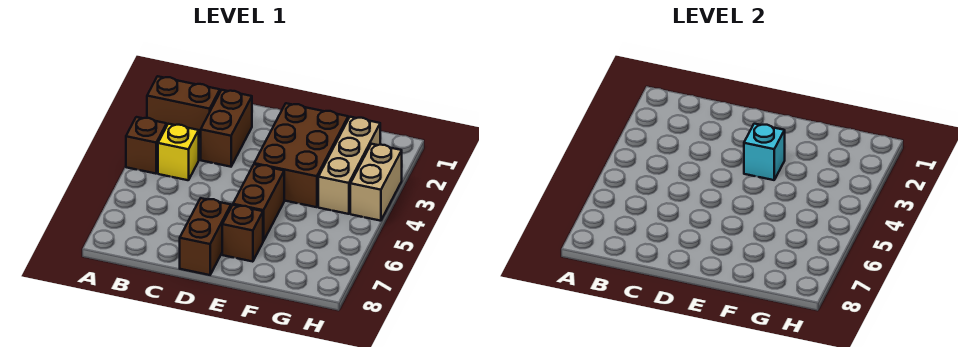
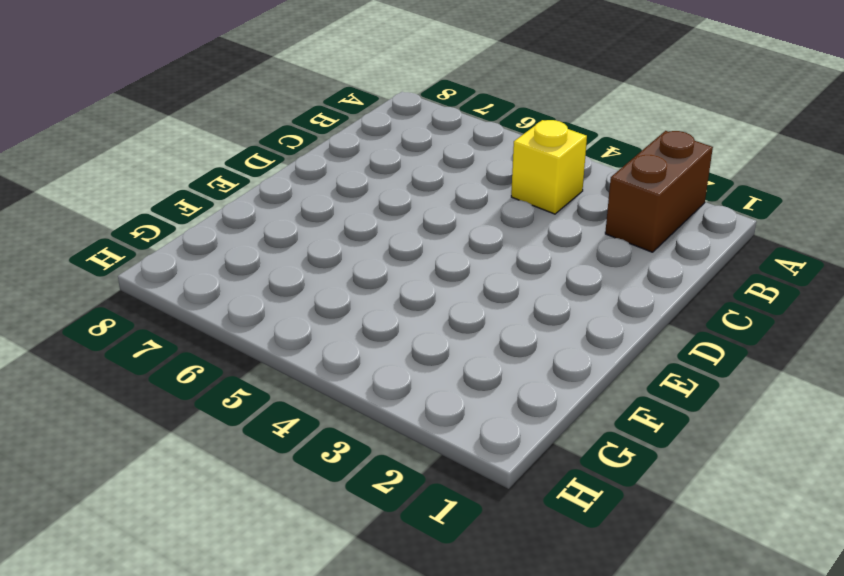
none -> brown 1x1 brick [126,117,167,174]
none -> brown 1x2 brick [201,90,252,167]

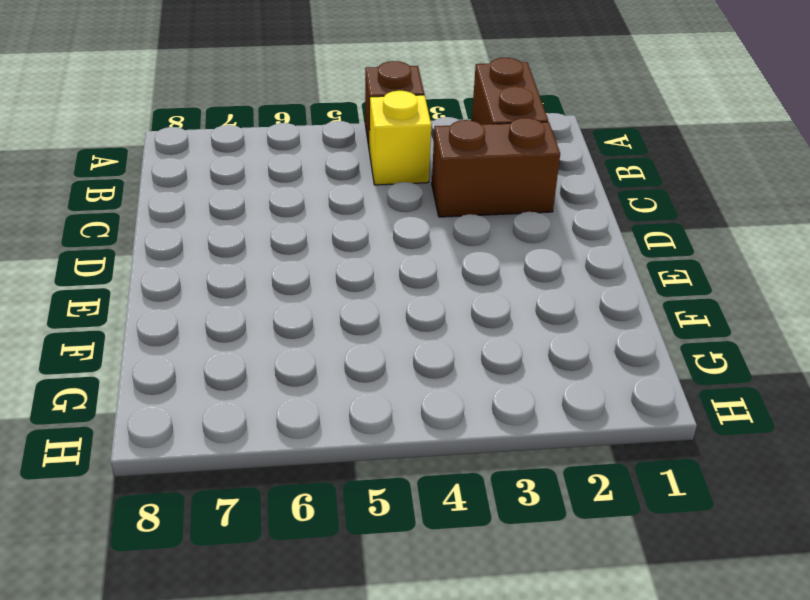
none -> brown 1x2 brick [180,198,231,275]
none -> brown 2x3 brick [254,103,348,207]

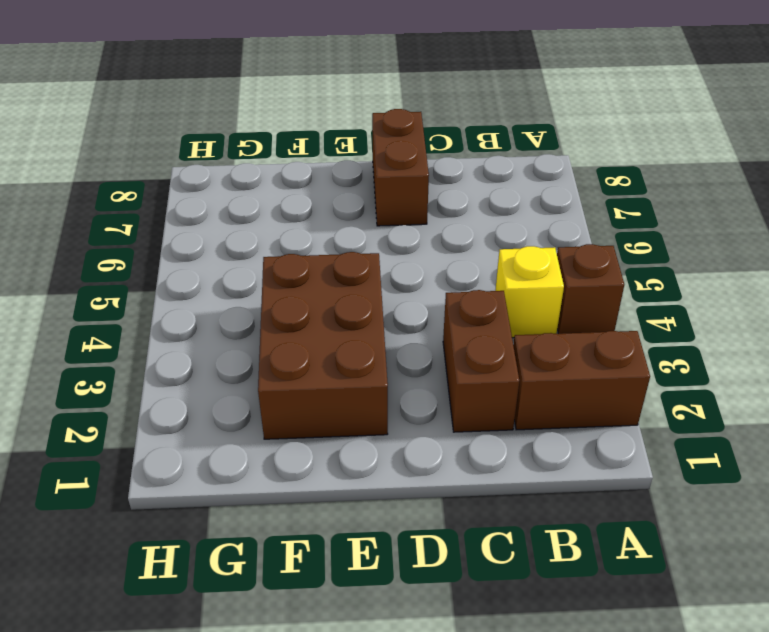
none -> brown 1x2 brick [233,164,284,241]
none -> brown 1x1 brick [222,205,263,262]

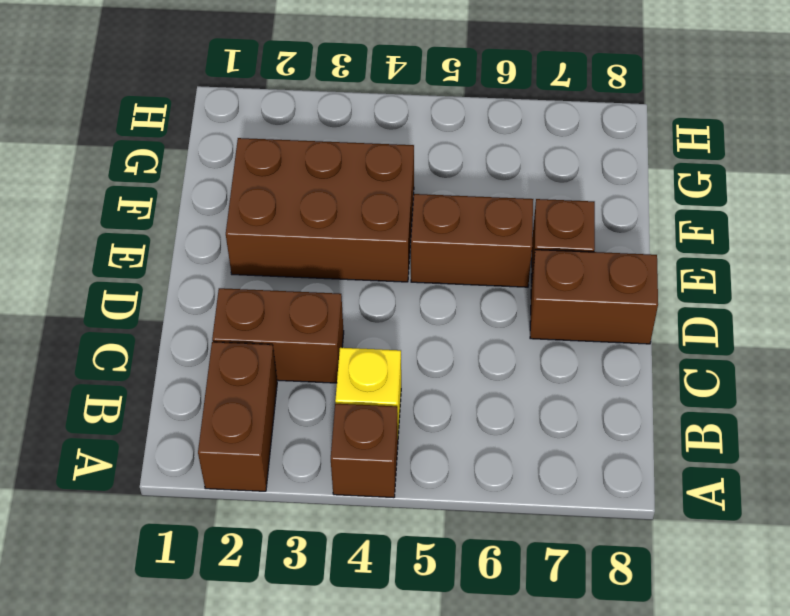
none -> tan 1x3 brick [318,117,380,214]
none -> tan 1x2 brick [350,144,402,221]

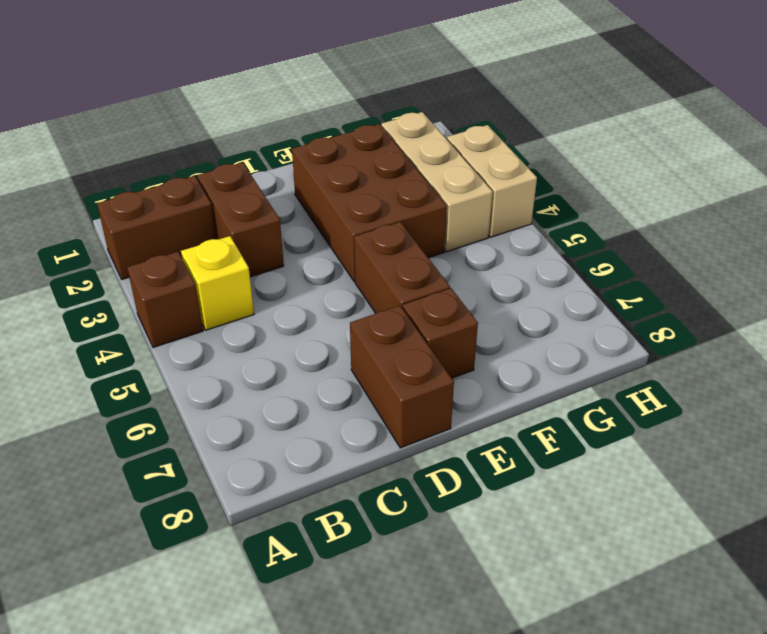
none -> cyan 1x1 brick [744,124,785,180]

